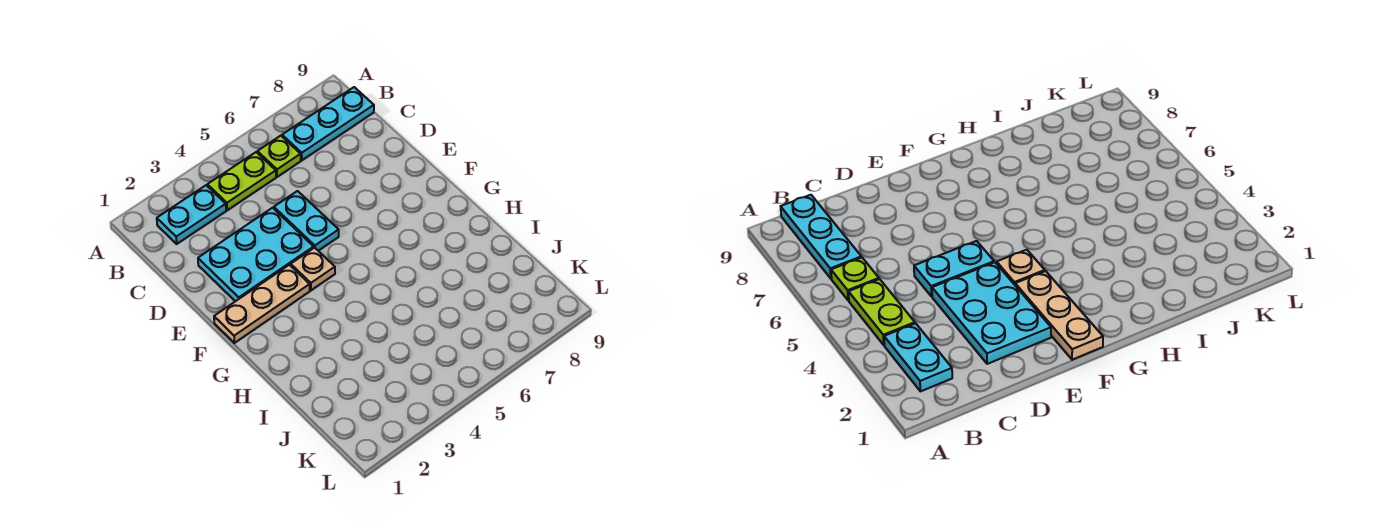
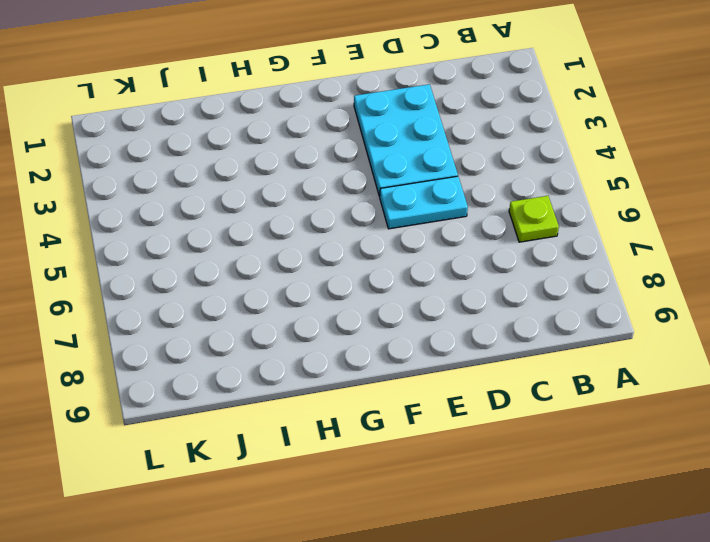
none -> cyan 1x2 plate [157,185,226,244]
none -> lime 1x2 plate [207,152,276,210]

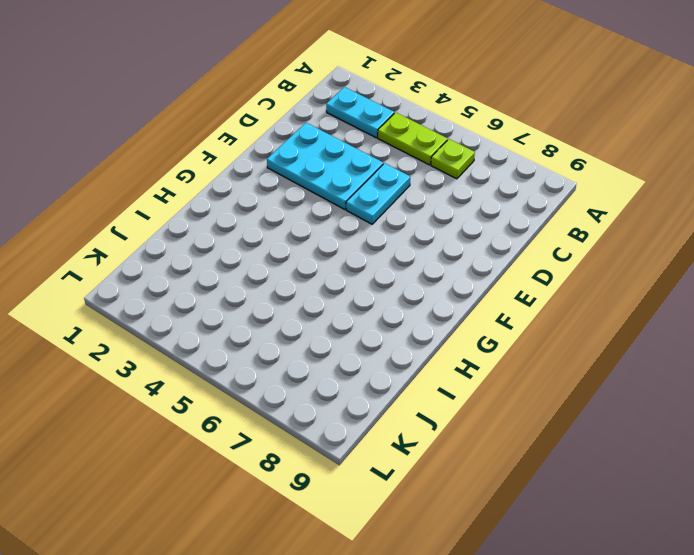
none -> cyan 1x3 plate [282,87,374,160]
none -> tan 1x3 plate [214,265,310,343]

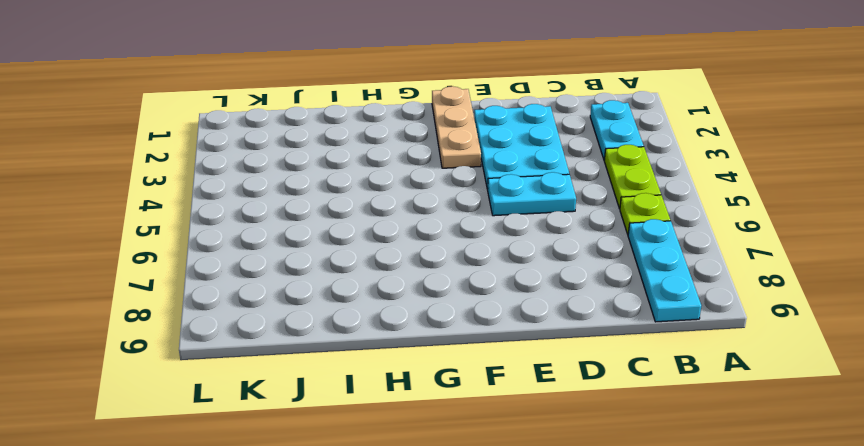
none -> tan 1x1 plate [291,248,335,290]

